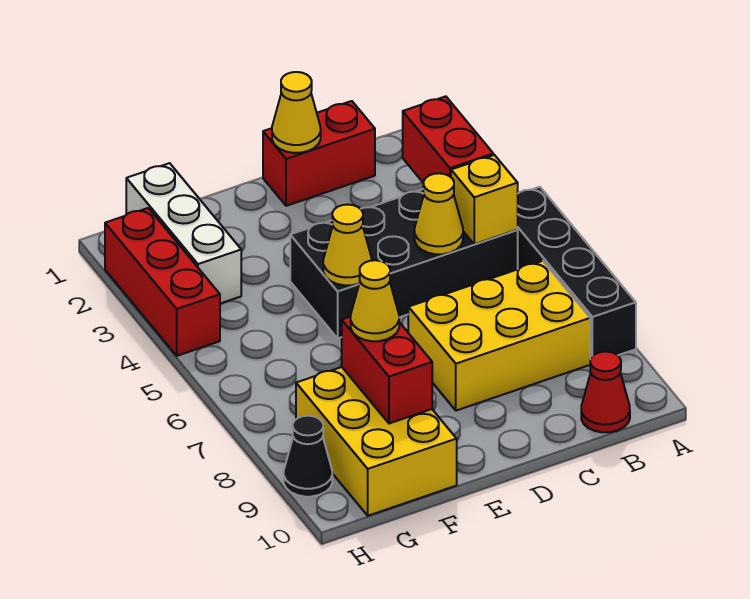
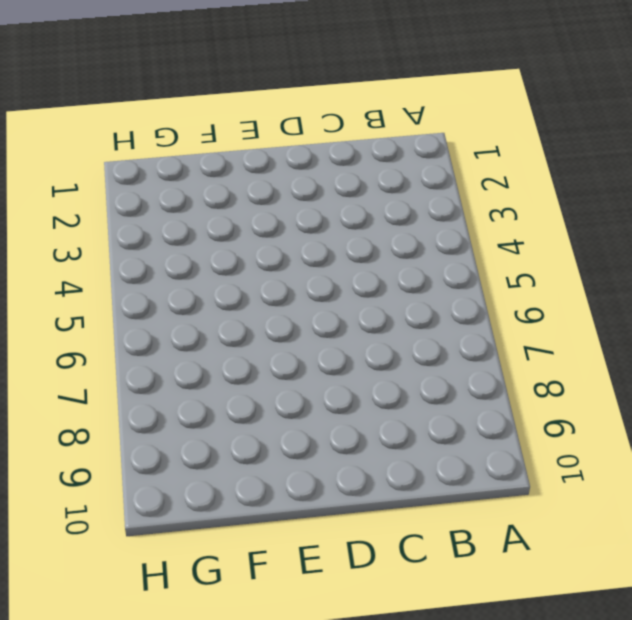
none -> black 1x4 brick [518,187,636,359]
none -> black 2x4 brick [290,189,518,338]
none -> yellow 2x3 brick [408,261,590,411]

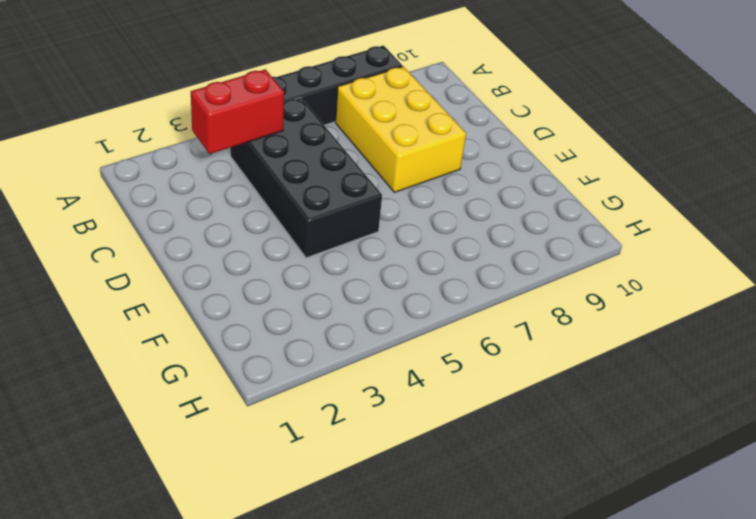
none -> red 1x1 cone [581,352,630,432]
none -> red 1x2 brick [263,101,375,206]
none -> yellow 2x3 brick [296,367,457,516]

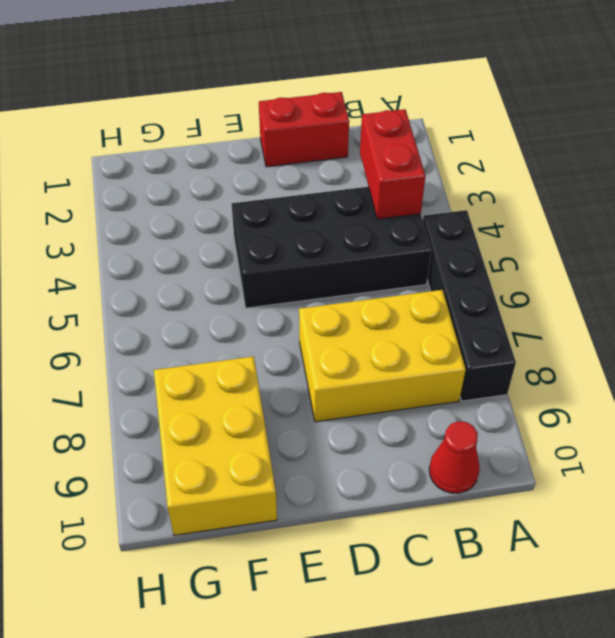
none -> white 1x3 brick [126,163,241,304]
none -> red 1x3 brick [105,208,220,356]
none -> black 1x1 cone [284,416,332,497]

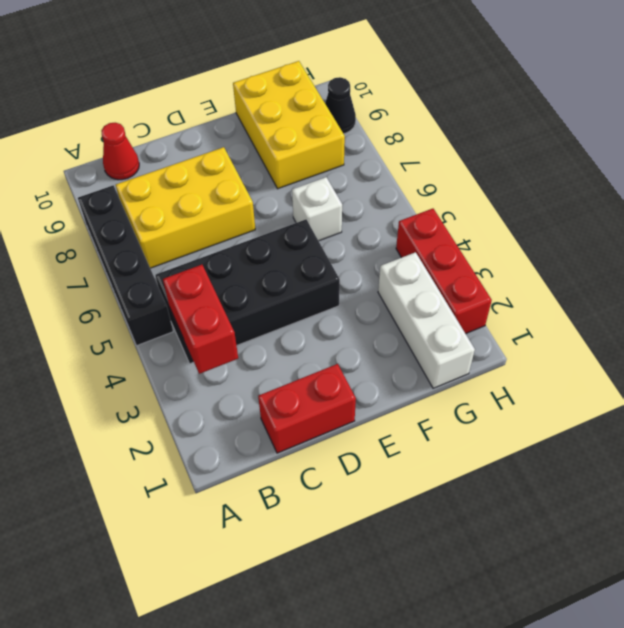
white 1x1 brick [292,177,342,241] -> none
none -> yellow 1x1 brick [451,155,518,244]
none -> yellow 1x1 cone [414,173,463,254]
none -> yellow 1x1 cone [272,72,321,153]

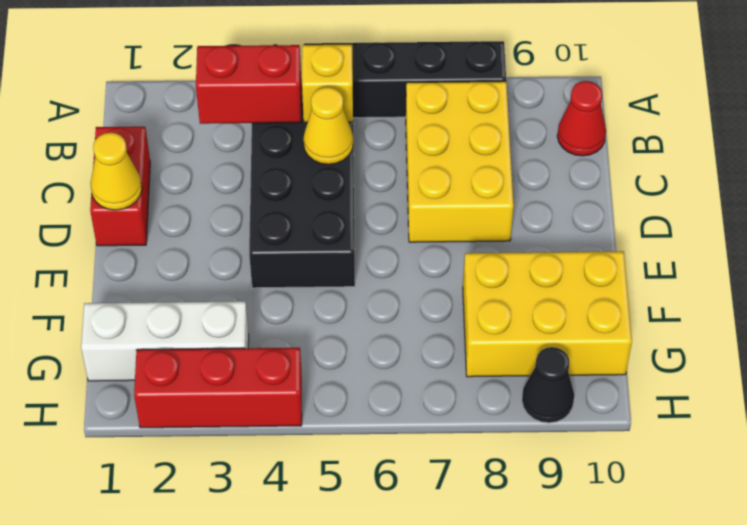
none -> yellow 1x1 cone [323,205,372,285]
none -> red 1x2 brick [342,317,432,424]
none -> yellow 1x1 cone [351,260,399,341]

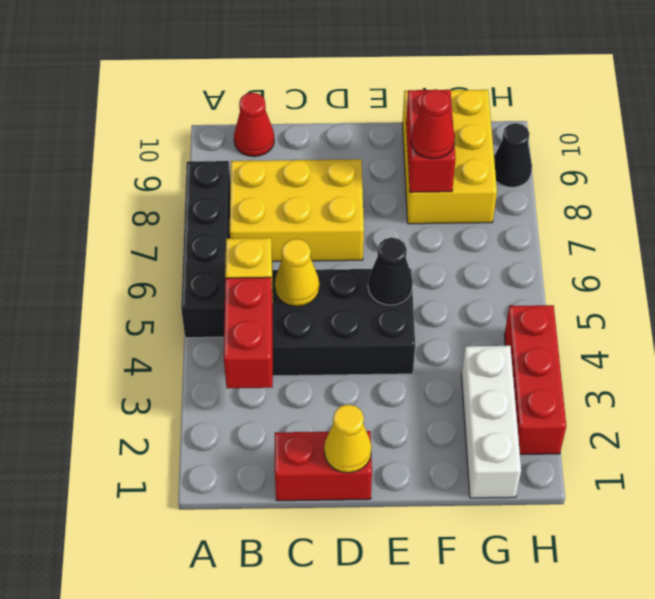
black 1x1 cone [368,238,413,305] -> yellow 1x1 cone [323,205,372,285]
red 1x1 cone [411,89,455,159] -> yellow 1x1 cone [351,260,399,341]

